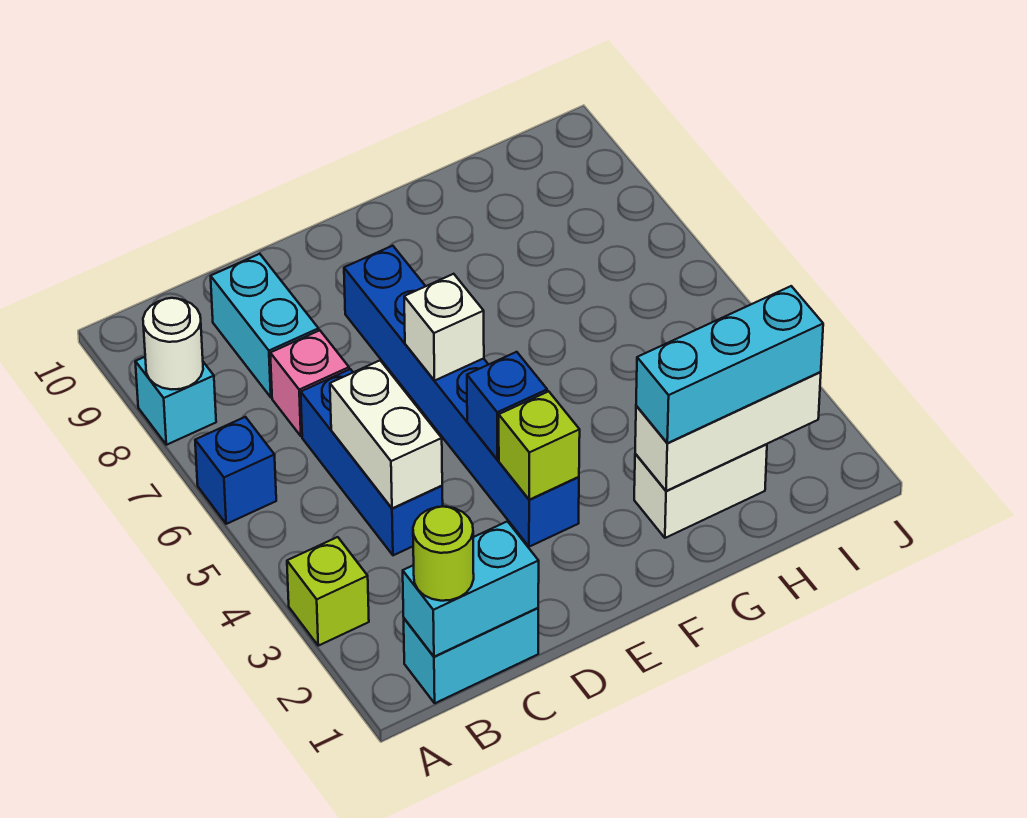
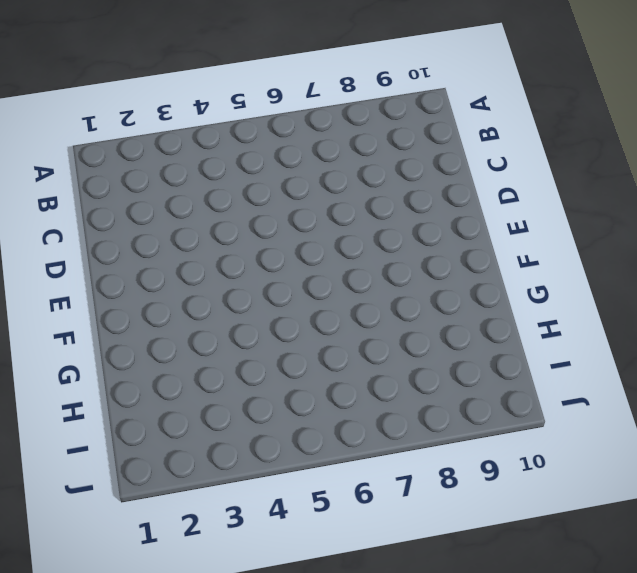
none -> lime 1x1 brick [287,537,369,646]
none -> blue 1x1 brick [195,417,276,524]
none -> cyan 1x1 brick [135,357,216,445]

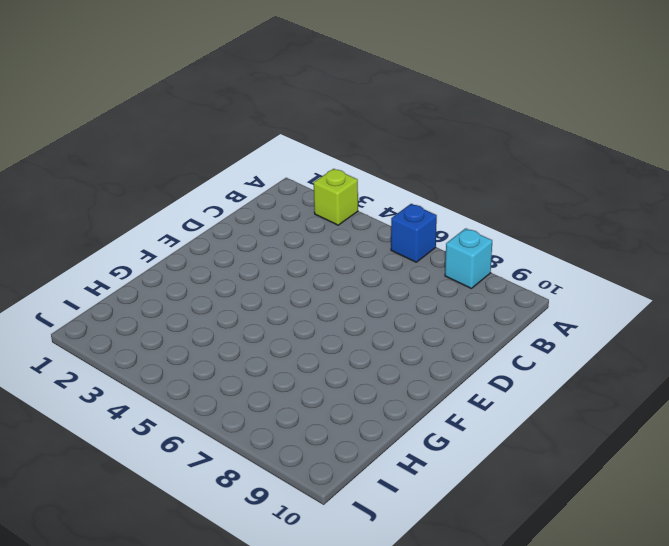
none -> cyan 1x2 brick [404,608,538,703]
none -> blue 1x3 brick [301,369,443,555]
none -> pink 1x1 brick [270,330,349,436]

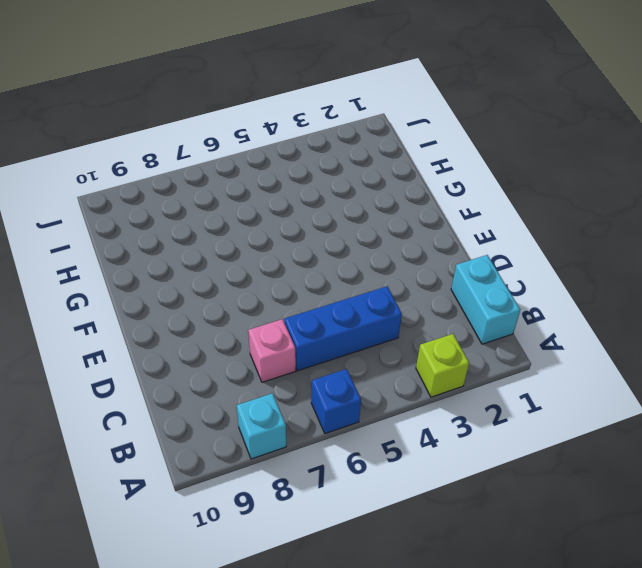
none -> cyan 1x2 brick [211,254,319,397]
none -> blue 1x6 brick [344,246,579,547]
none -> white 1x2 brick [634,444,767,538]

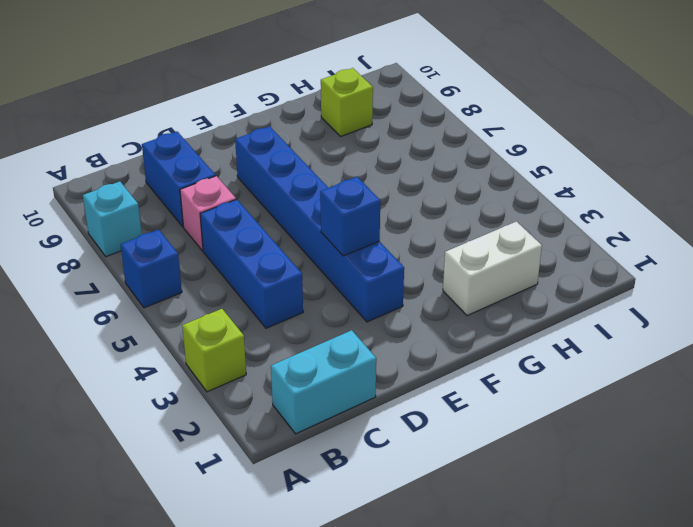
blue 1x2 brick [142,132,215,227] -> cyan 1x2 brick [211,254,319,397]
lime 1x1 brick [321,68,373,136] -> lime 1x1 brick moved to [499,391,580,500]
none -> white 1x1 round brick [143,298,203,389]
none -> cyan 1x2 brick [403,521,539,657]
none -> white 1x2 brick [330,361,442,508]

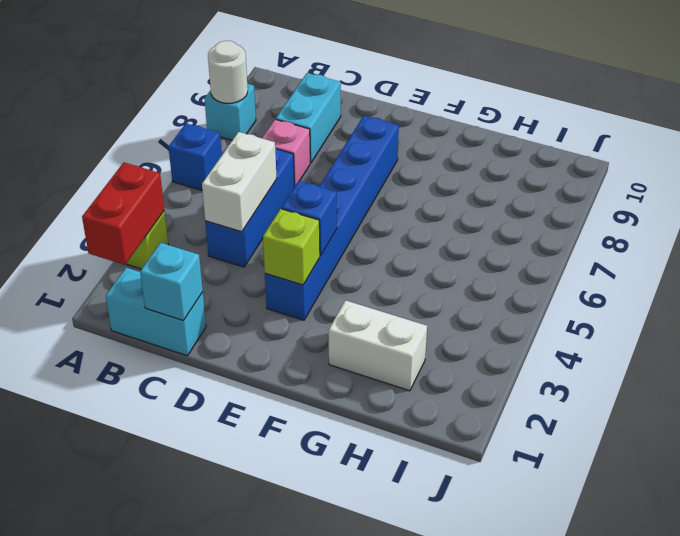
red 1x2 brick [82,163,164,265] -> none
cyan 1x1 brick [140,243,203,321] -> cyan 1x2 brick [403,521,539,657]
none -> white 1x1 brick [404,274,484,380]
none -> white 1x3 brick [635,372,821,491]
none -> lime 1x1 round brick [413,507,474,601]

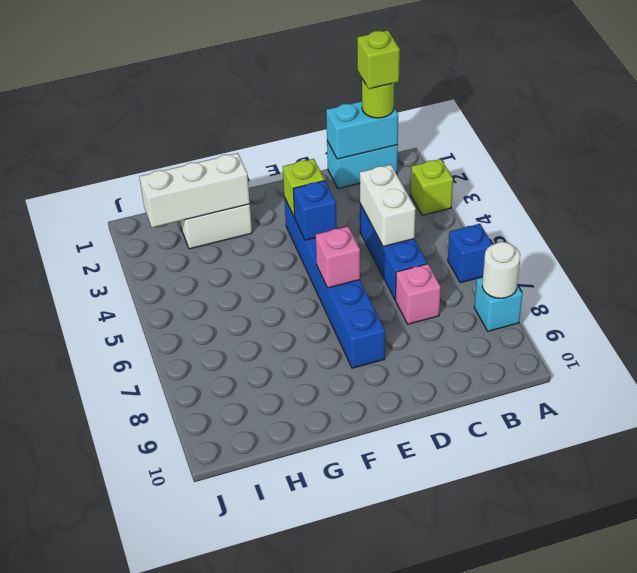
lime 1x1 brick [357,30,400,89] -> none
pink 1x1 brick [316,226,360,288] -> white 1x1 brick [404,274,484,380]
none -> cyan 1x2 brick [211,254,319,397]
none -> cyan 1x3 brick [636,286,823,443]

